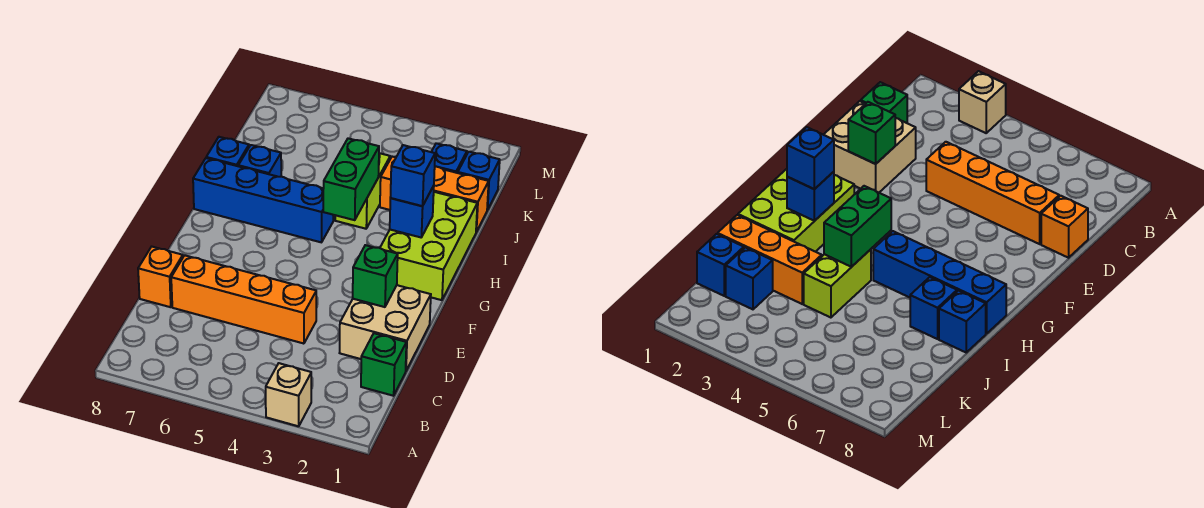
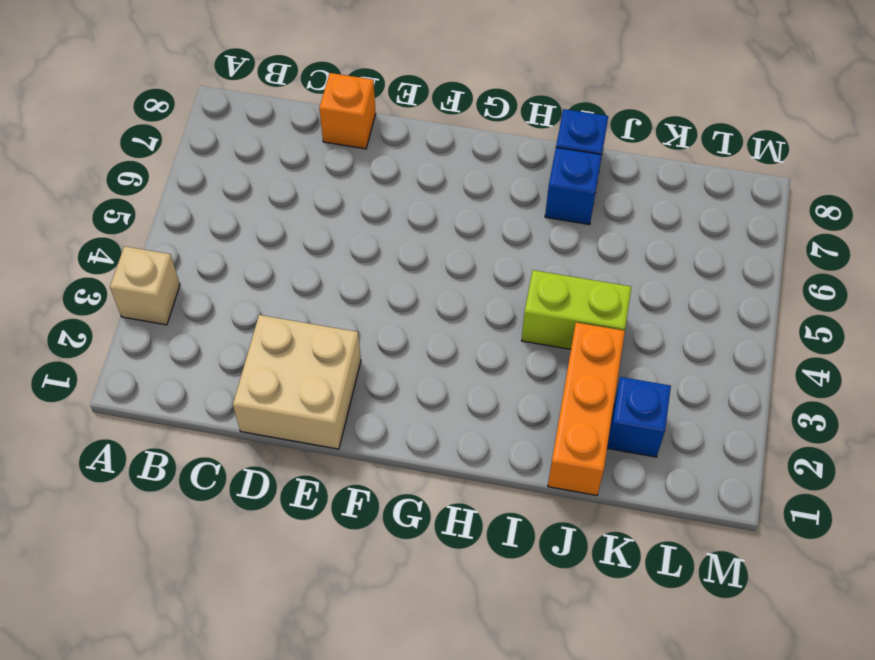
none -> green 1x1 brick [361,333,406,396]
none -> orange 1x4 brick [171,255,316,344]
none -> lime 2x3 brick [380,192,477,300]

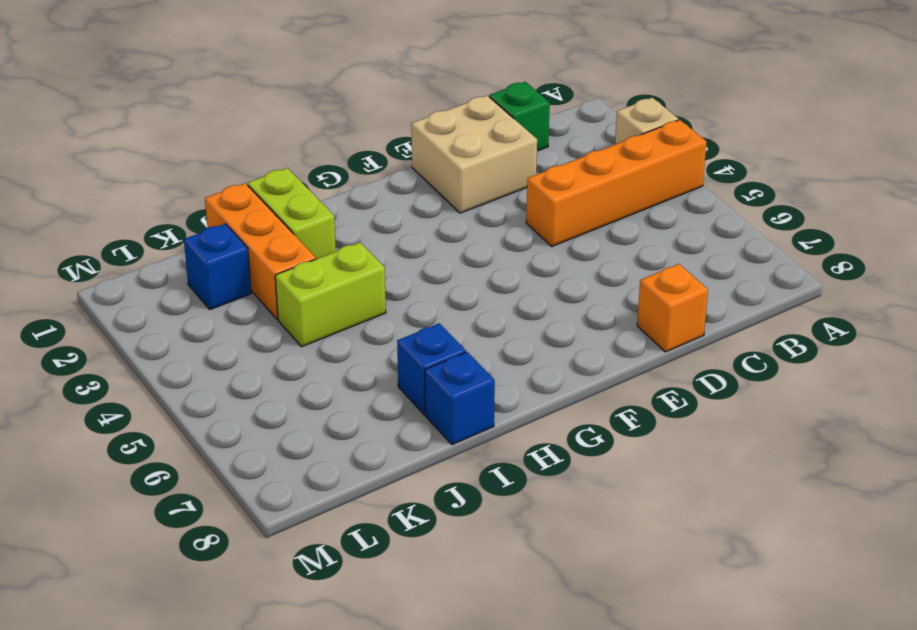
orange 1x4 brick [526,120,706,246] -> orange 1x4 brick turned to [171,255,316,344]
lime 1x2 brick [248,168,336,259] -> lime 2x3 brick [380,192,477,300]
none -> blue 1x4 brick [193,158,333,242]
none -> blue 1x1 brick [458,152,500,210]
none -> green 1x1 brick [353,245,398,307]

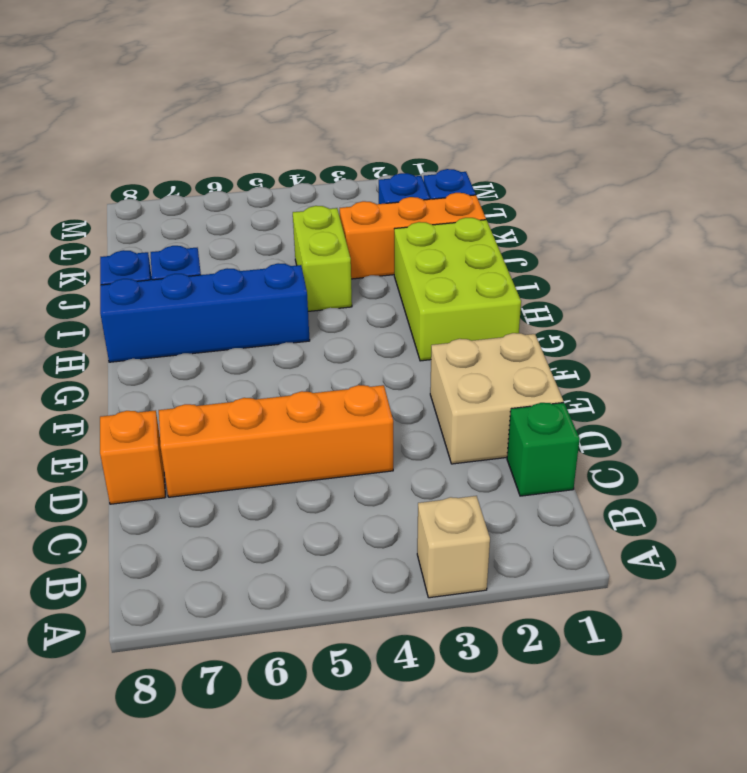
none -> green 1x1 brick [353,245,398,307]
none -> blue 1x1 brick [390,186,434,237]
none -> green 1x2 brick [323,138,379,220]

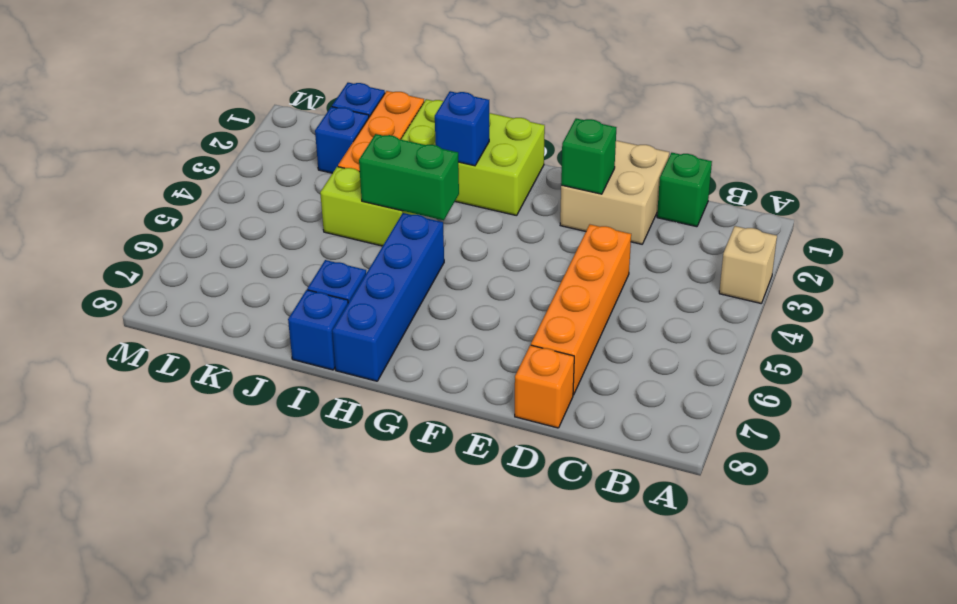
none -> blue 1x1 brick [390,145,435,206]

